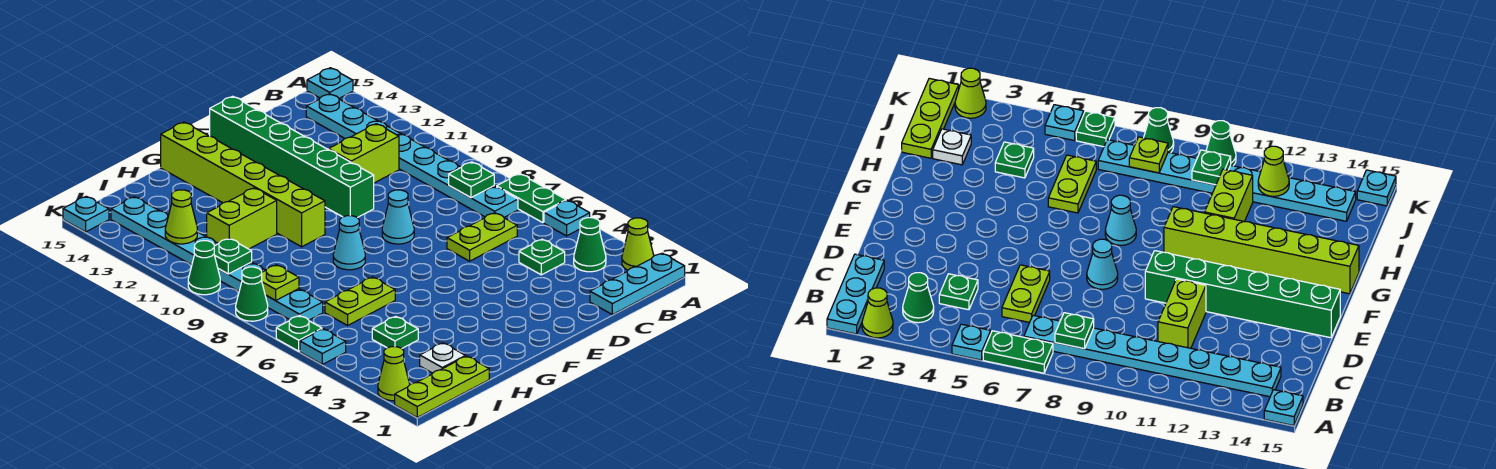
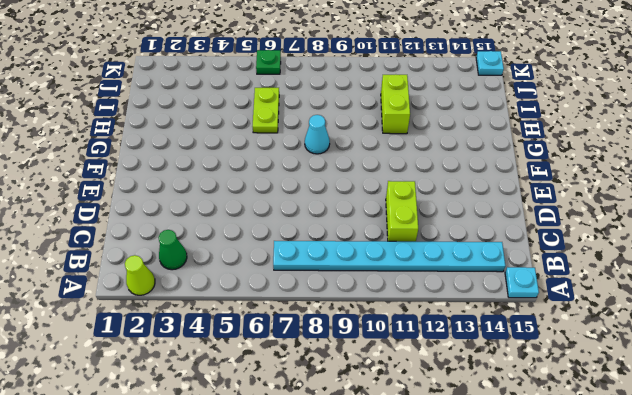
none -> cyan 1x3 plate [590,253,685,315]
none -> cyan 1x1 plate [544,200,590,236]
none -> green 1x2 plate [497,174,566,223]
none -> green 1x1 plate [519,239,565,275]

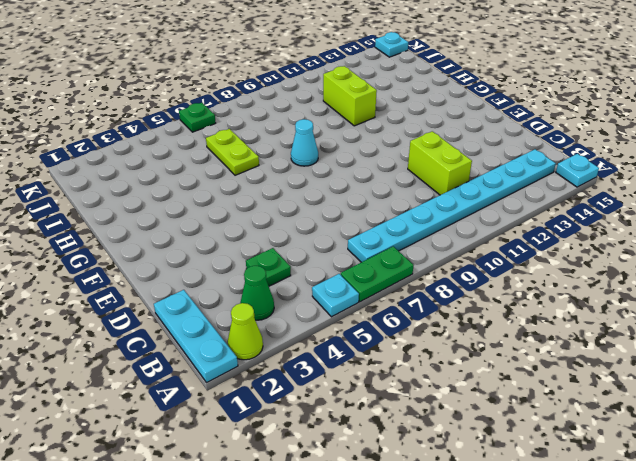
none -> lime 1x2 plate [447,213,517,261]
none -> cyan 1x1 cone [382,190,414,244]
none -> green 1x6 brick [210,96,374,218]
none -> lime 1x6 brick [161,122,325,247]

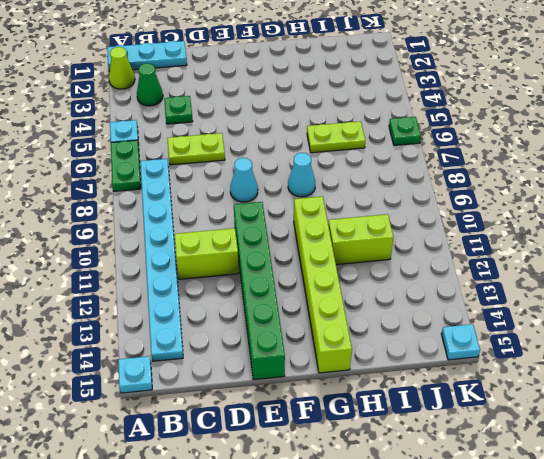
none -> lime 1x3 plate [395,356,489,417]
none -> white 1x1 plate [420,343,466,373]
none -> green 1x1 plate [372,316,418,348]
none -> cyan 1x8 plate [111,197,323,320]

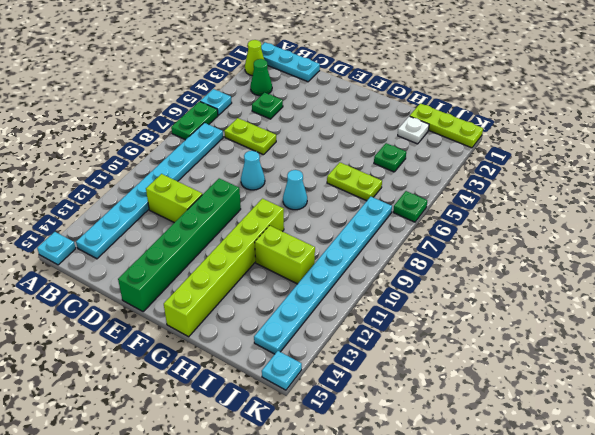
none -> lime 1x1 cone [378,347,410,401]
none -> cyan 1x1 plate [300,329,346,364]
none -> green 1x1 cone [236,267,268,321]
none -> green 1x1 cone [188,241,220,295]

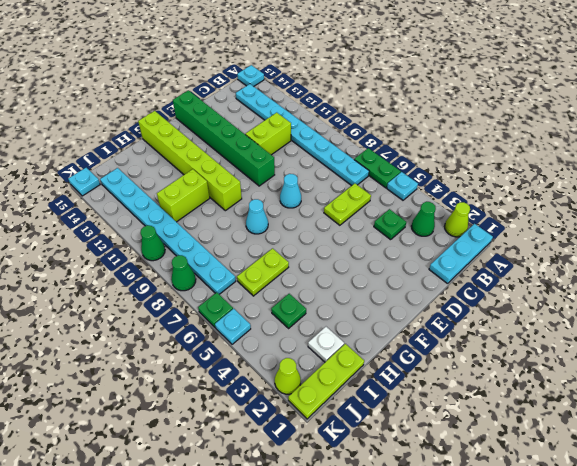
none -> green 1x1 plate [449,162,494,198]
none -> lime 1x1 plate [262,265,299,300]
none -> green 1x1 plate [214,238,252,274]
none -> lime 1x1 cone [165,190,197,244]

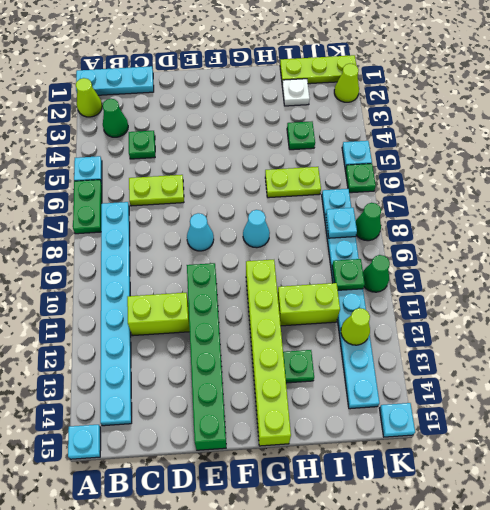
green 1x1 plate [283,350,314,383] -> green 1x1 plate moved to [449,162,494,198]
cyan 1x1 plate [326,208,357,238] -> lime 1x1 plate [262,265,299,300]

